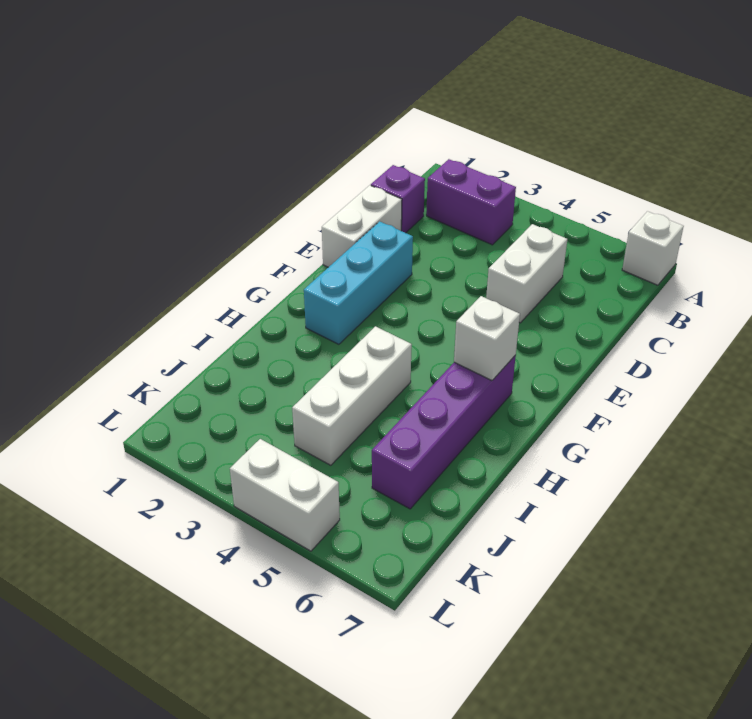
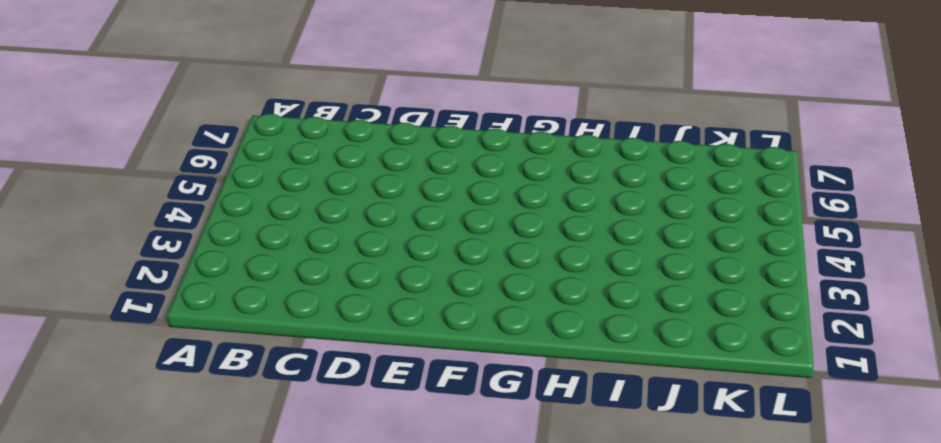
none -> white 1x1 brick [622,211,684,285]
none -> purple 1x2 brick [426,159,516,245]

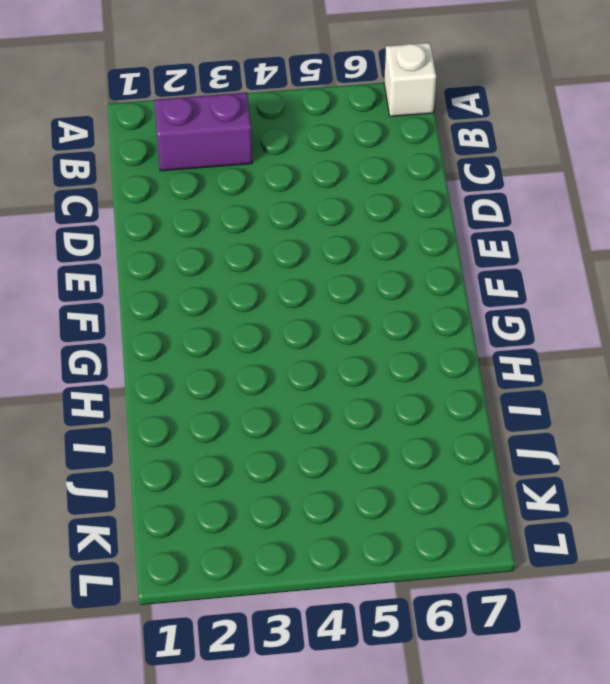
none -> purple 1x1 brick [371,165,425,233]
none -> white 1x2 brick [486,224,567,323]

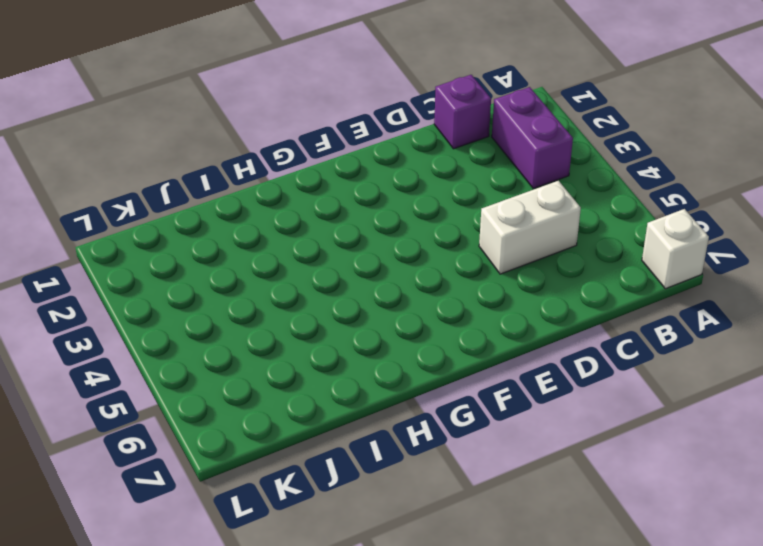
none -> white 1x2 brick [322,185,402,267]
none -> cyan 1x3 brick [304,221,413,344]

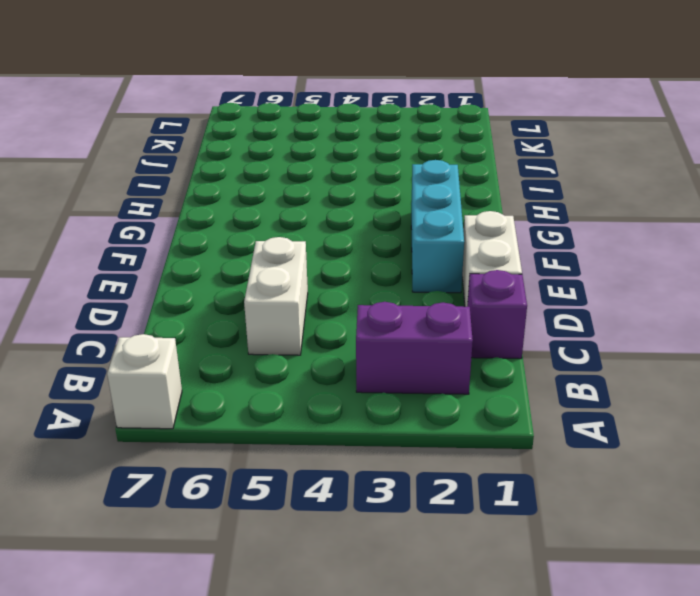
none -> purple 1x4 brick [372,355,516,509]
none -> white 1x3 brick [292,326,412,465]

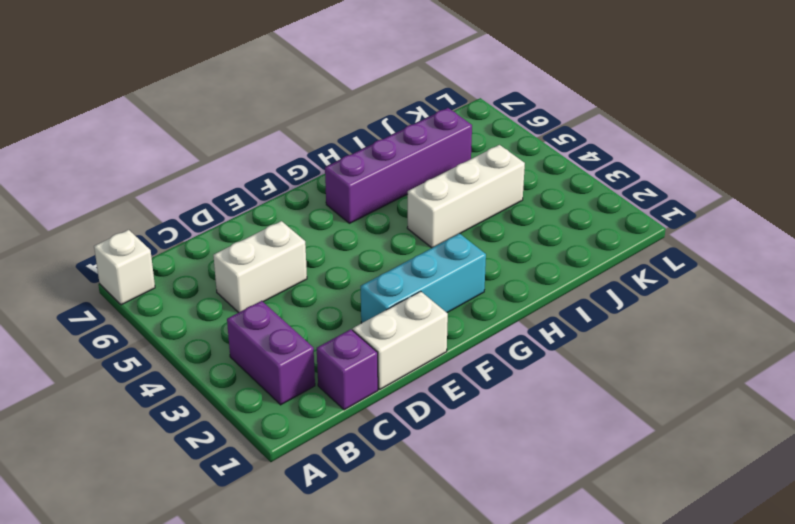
none -> white 1x2 brick [230,439,340,551]
none -> white 1x1 brick [454,296,520,380]

